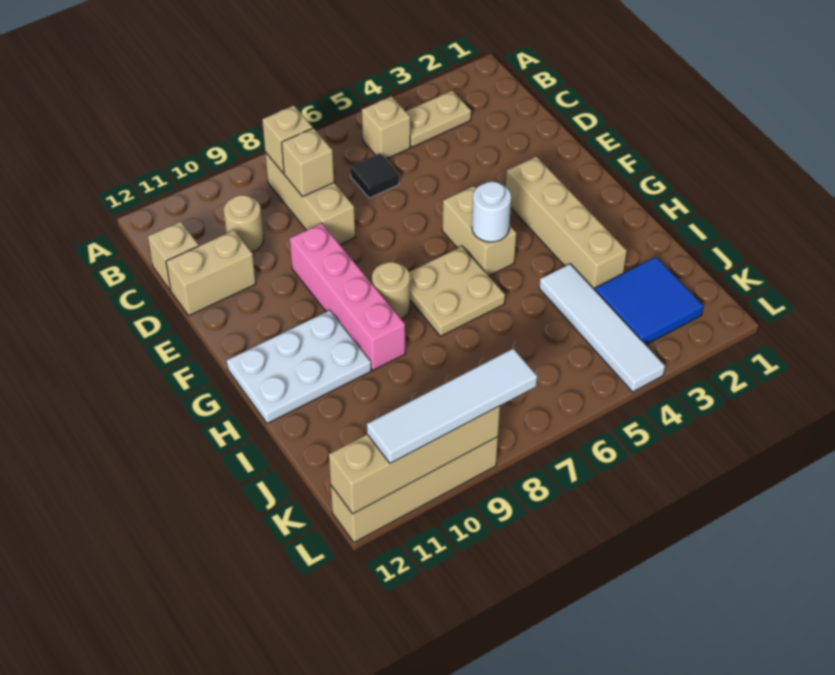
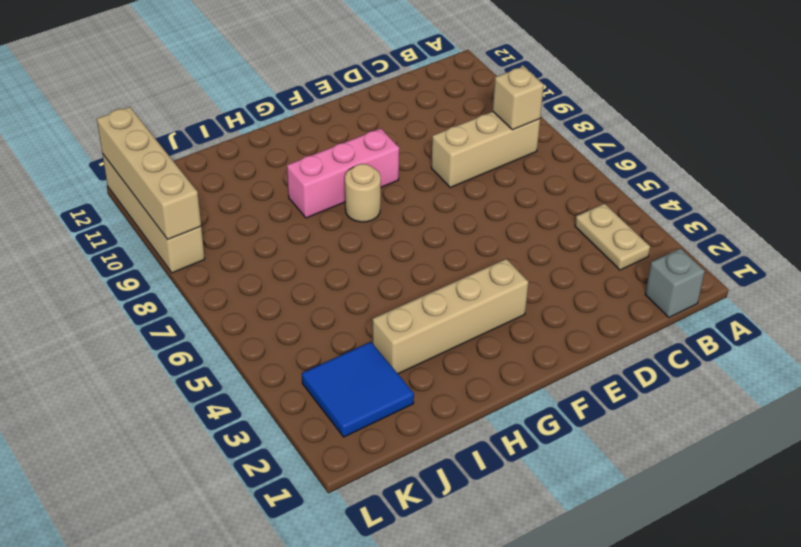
grey 1x1 brick [645,248,705,318] -> none
pink 1x3 brick [287,128,399,218] -> pink 1x4 brick [290,223,405,370]
none -> tan 1x1 brick [362,96,410,159]
none -> black 1x1 tile [350,153,399,198]
none -> tan 1x1 round brick [224,195,264,252]

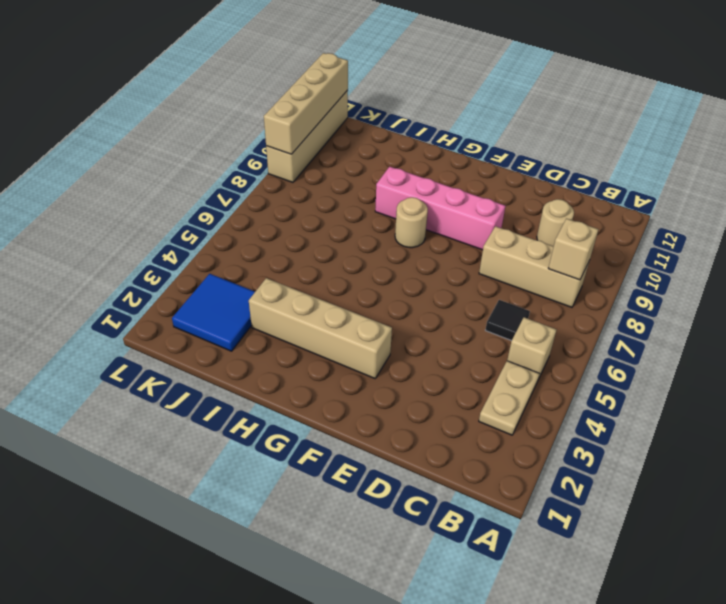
none -> tan 1x1 brick [148,221,199,290]
none -> tan 1x2 brick [166,230,256,315]
none -> tan 1x2 brick [442,186,516,276]

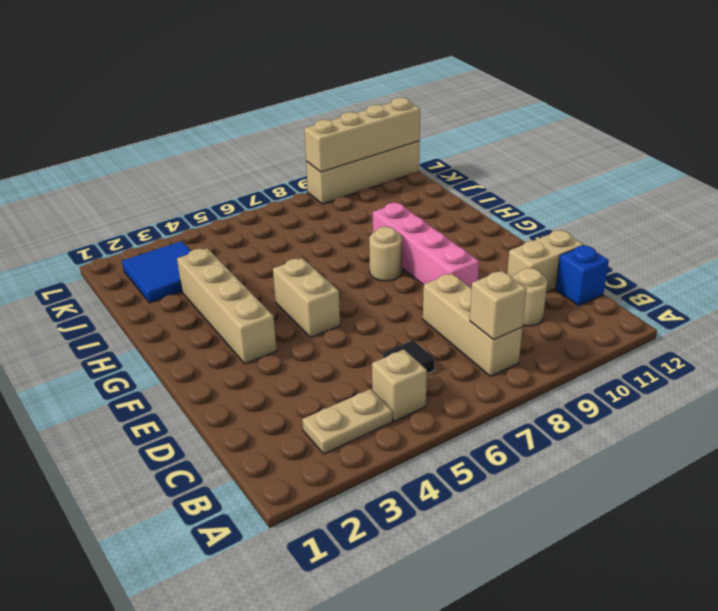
blue 1x1 brick [556,245,609,306] -> tan 1x1 brick [148,221,199,290]
none -> tan 2x2 plate [409,246,505,336]
none -> white 2x3 plate [227,310,371,423]
none -> white 1x4 tile [539,264,665,392]

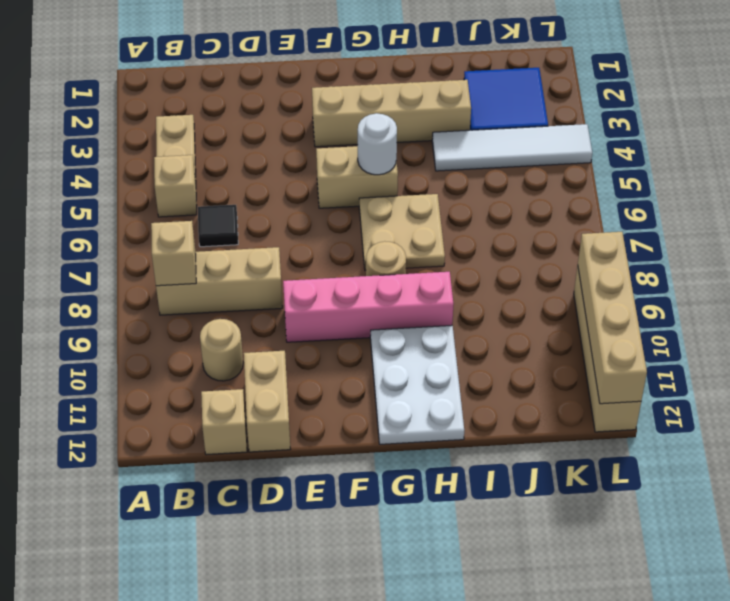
none -> tan 1x1 brick [282,128,334,197]
none -> white 1x4 tile [367,349,537,463]

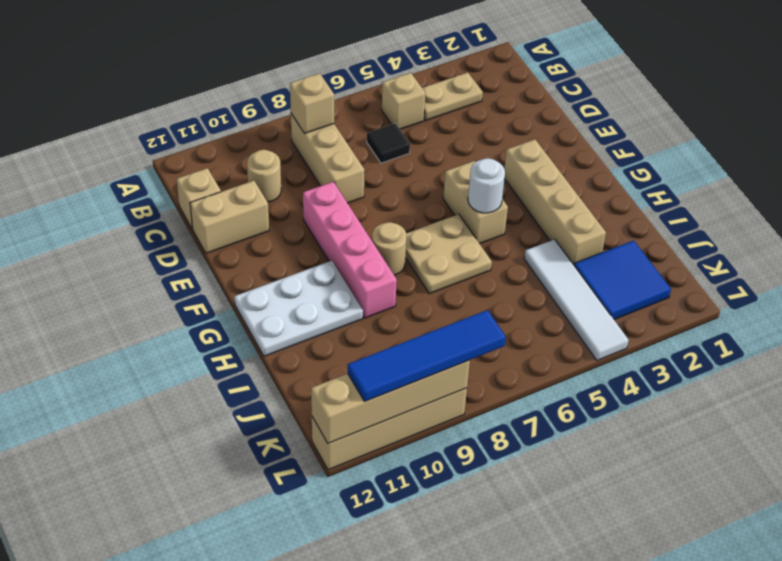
blue 1x4 tile [348,310,506,401] -> white 1x4 tile [367,349,537,463]
none -> tan 1x1 brick [282,128,334,197]

